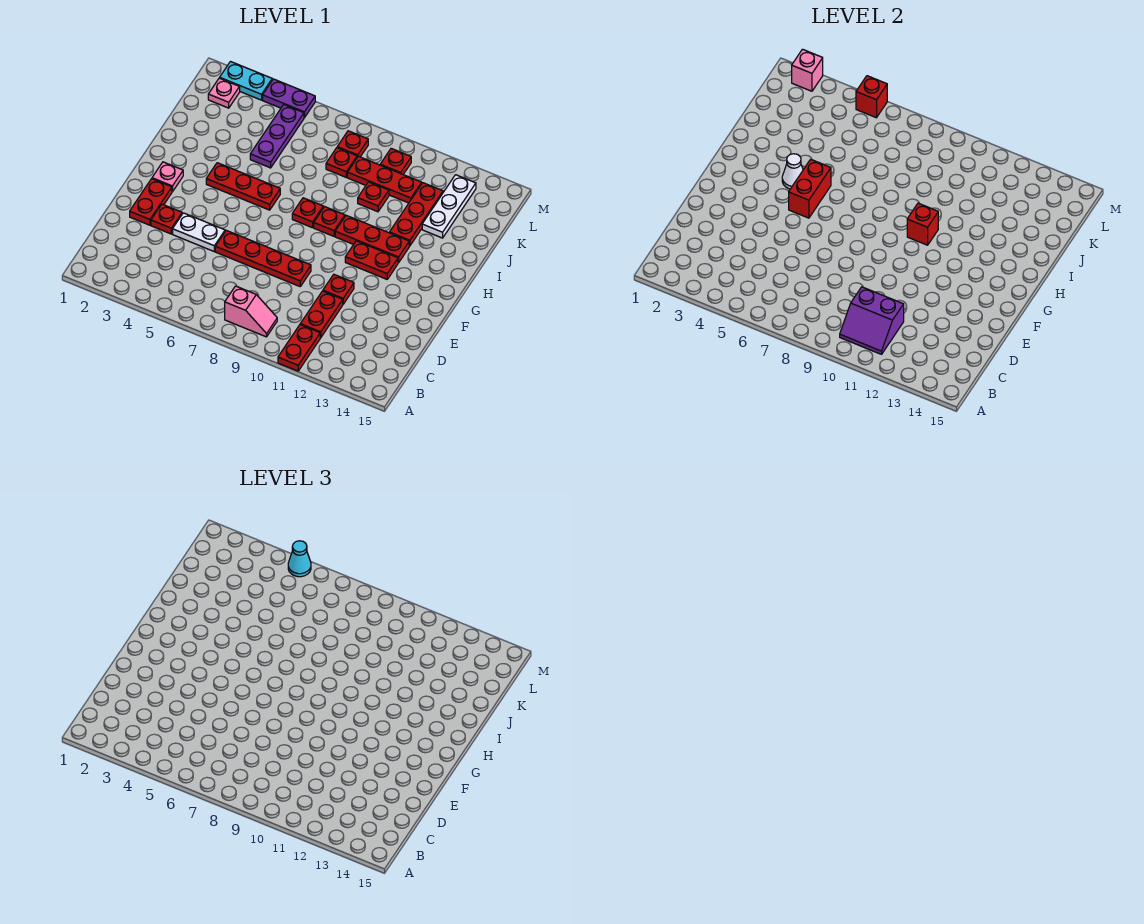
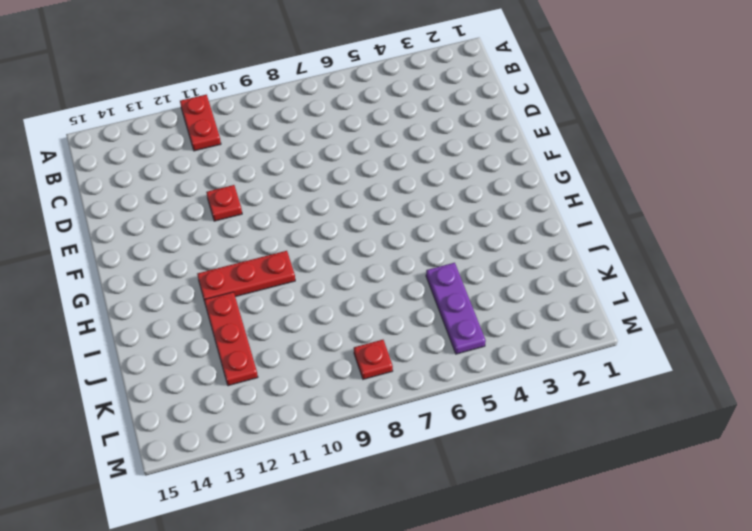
none -> pink 1x2 slope [225,286,277,337]
none -> red 1x2 plate [300,291,343,338]
none -> red 1x2 plate [130,179,172,225]
none -> red 1x1 plate [151,204,182,234]

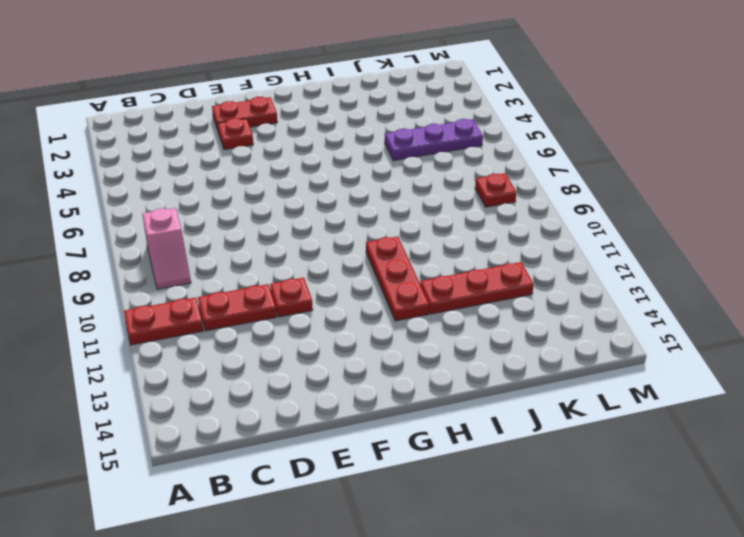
none -> white 1x2 plate [173,213,225,251]
none -> red 1x4 plate [215,230,311,286]
none -> pink 1x1 plate [152,162,183,192]
none -> red 1x2 plate [345,241,398,279]

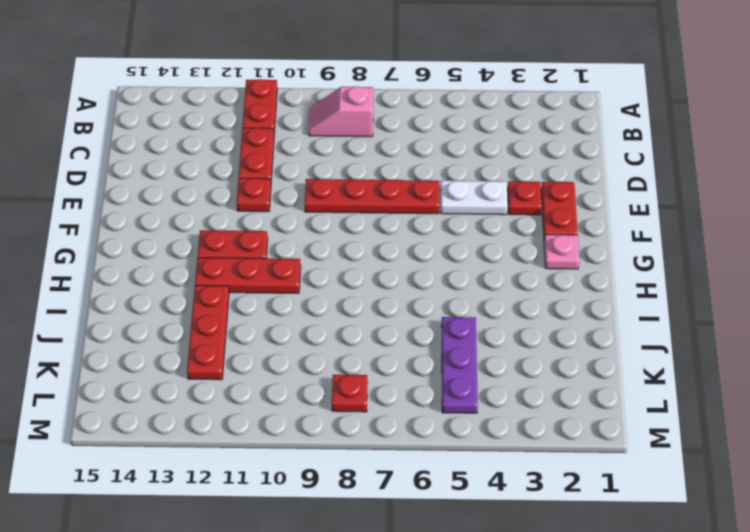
none -> red 1x3 plate [206,163,280,210]
none -> red 1x1 plate [292,198,323,228]
none -> red 1x1 plate [314,207,345,236]
none -> red 1x1 plate [358,182,389,212]

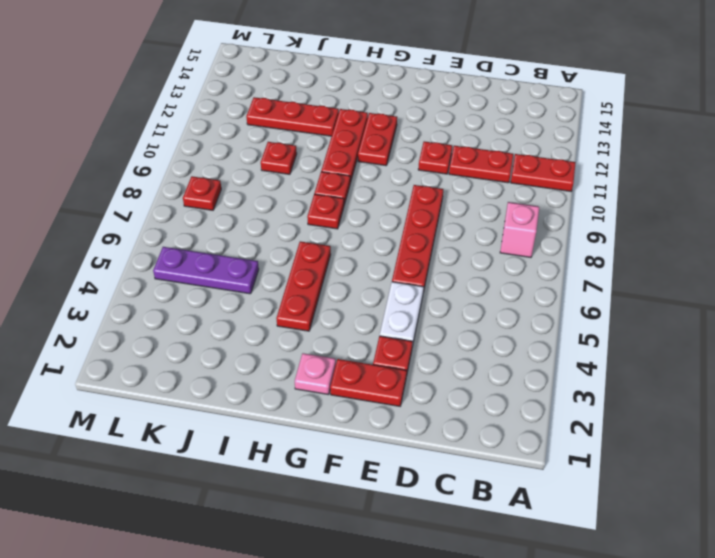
none -> white 1x3 plate [422,175,476,238]
none -> red 1x1 plate [326,148,357,177]
none -> red 1x3 plate [347,156,422,203]
none -> pink 1x1 plate [208,78,240,108]

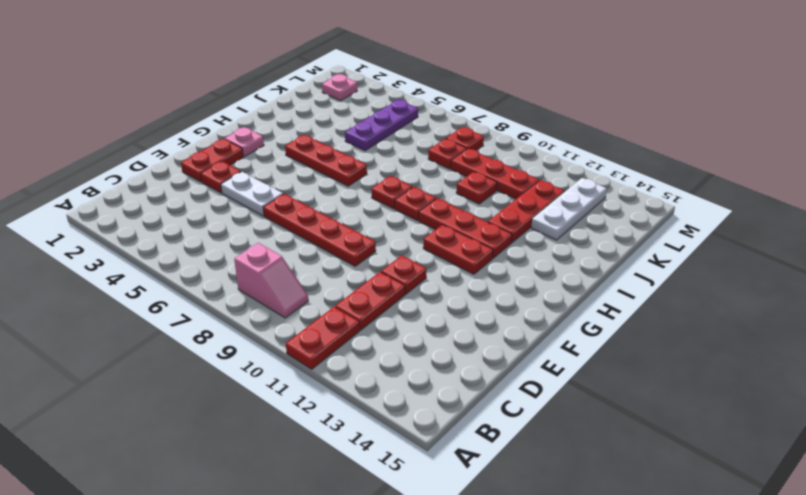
none -> red 1x1 plate [380,148,411,174]
none -> cyan 1x2 plate [220,62,272,100]
none -> purple 1x2 plate [263,79,315,118]
none -> purple 2x2 slope [840,287,904,354]

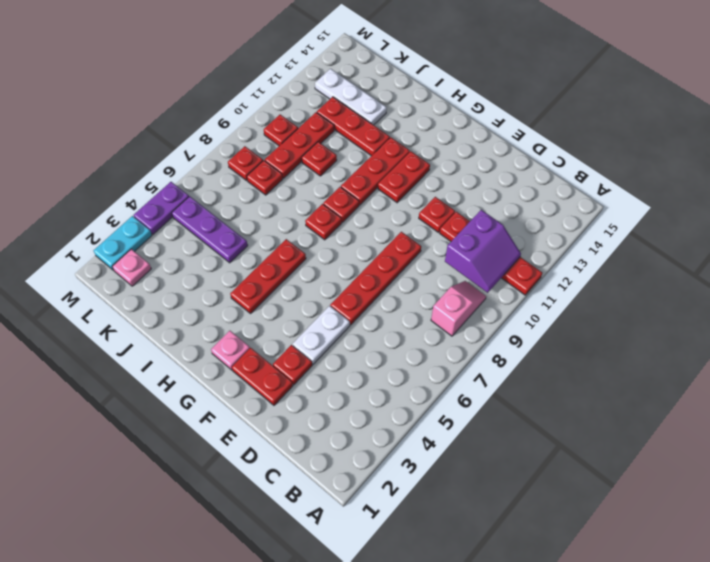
none -> red 1x2 brick [789,159,831,218]
none -> white 1x1 cone [782,154,803,189]
none -> red 1x1 brick [907,203,938,245]
none -> pink 1x1 brick [792,49,823,91]

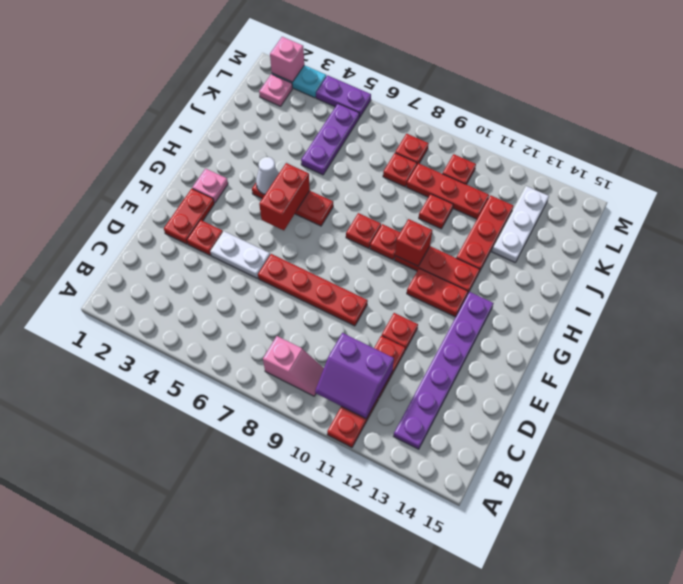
purple 1x6 plate [394,292,493,449] -> none
none -> red 1x1 brick [856,76,887,118]
none -> cyan 1x1 cone [288,541,311,577]

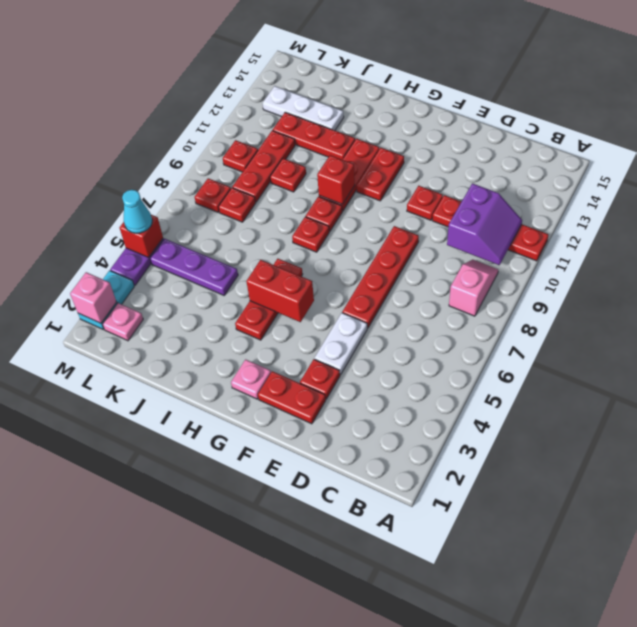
none -> white 1x1 cone [782,154,803,189]

